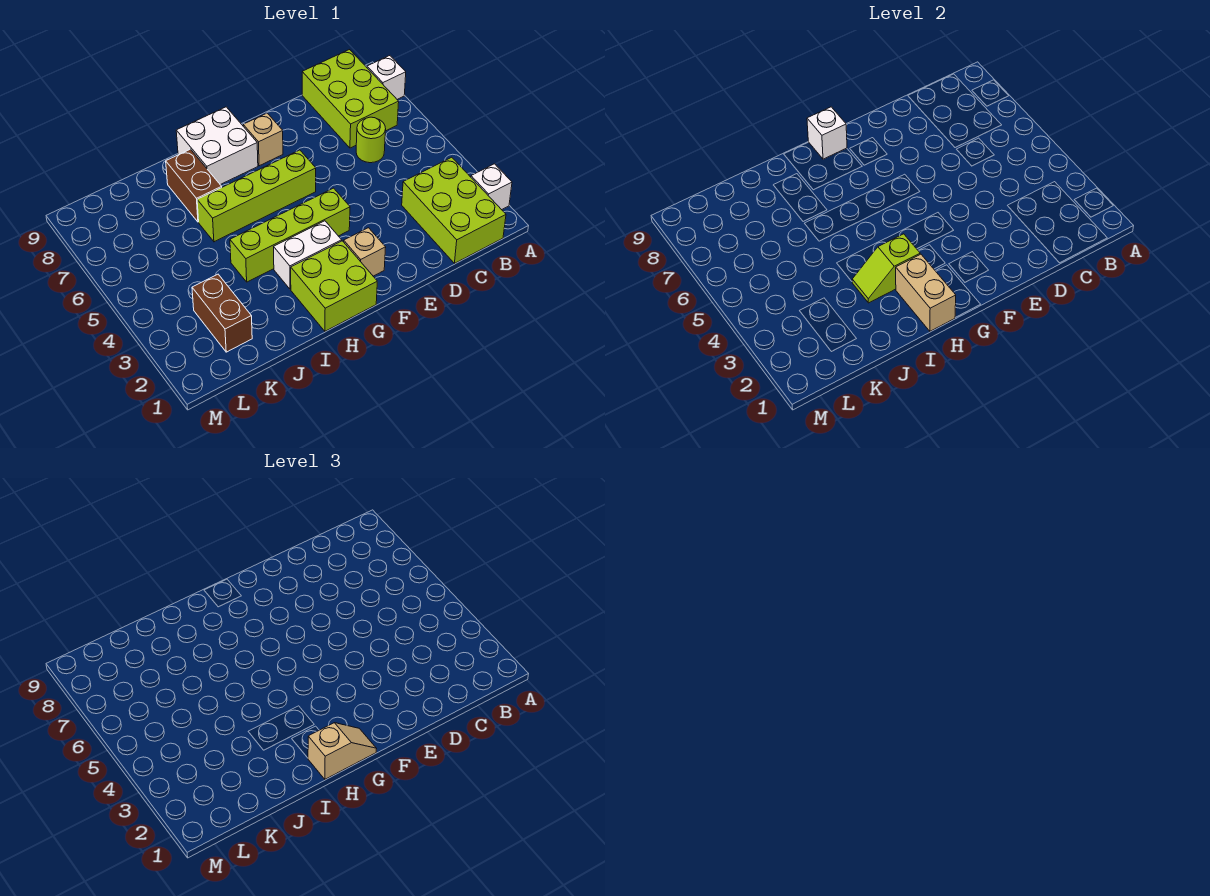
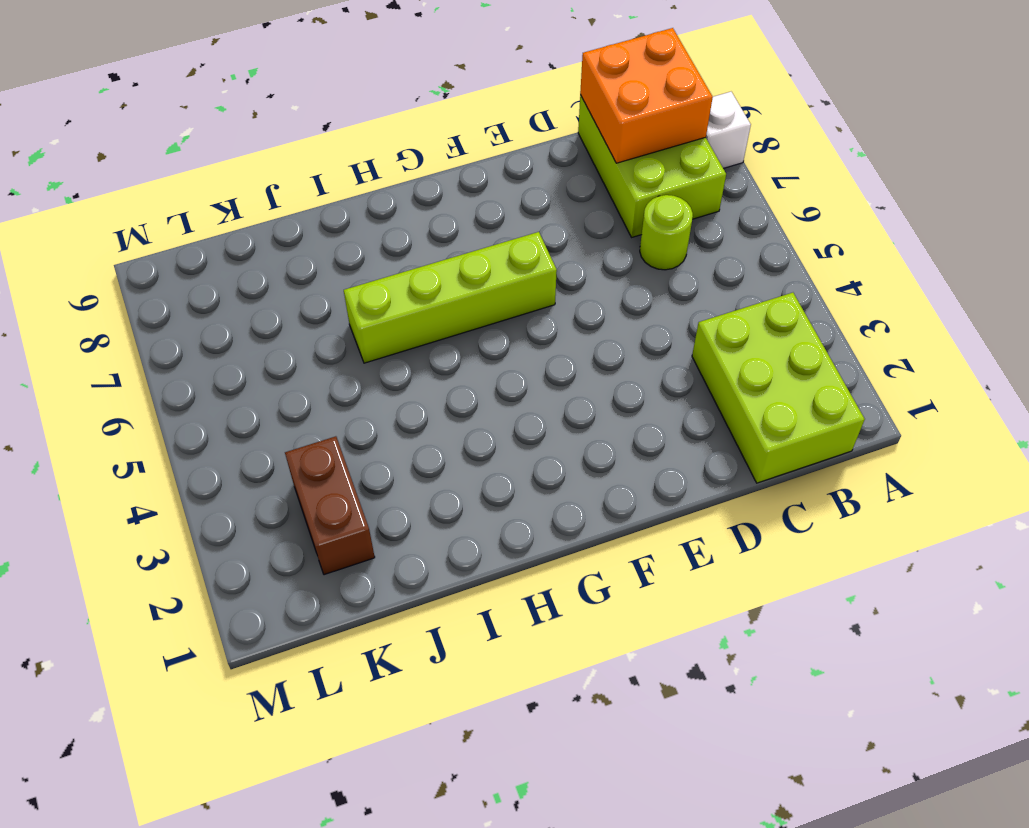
orange 2x2 brick [580,28,713,163] -> none
none -> white 1x1 brick [471,164,512,210]
none -> tan 1x1 brick [344,228,386,276]
none -> lime 1x4 brick [230,188,350,282]

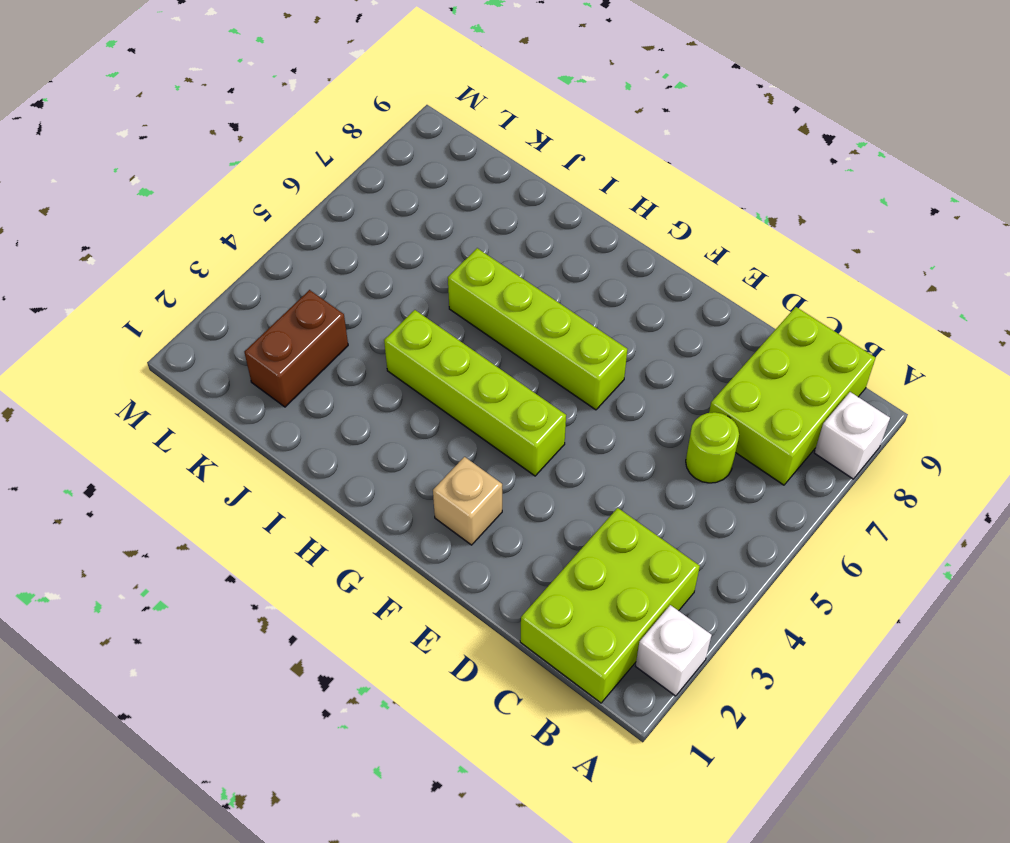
none -> tan 1x1 brick [243,113,283,166]
none -> lime 2x2 brick [291,241,377,331]
none -> white 1x2 brick [274,221,342,289]

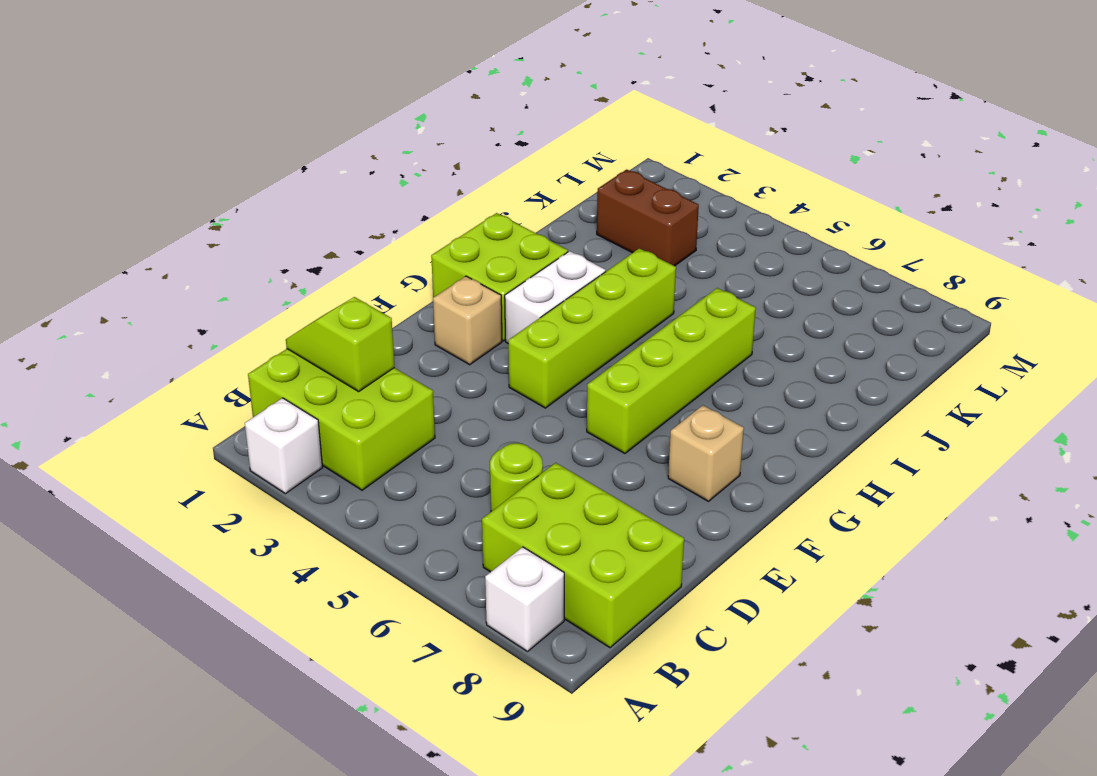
lime 1x2 slope [286,297,395,392] -> lime 1x2 slope turned to [852,234,920,303]
none -> white 2x2 brick [176,107,258,185]
none -> brown 1x2 brick [166,149,222,222]
none -> white 1x1 brick [807,107,847,159]

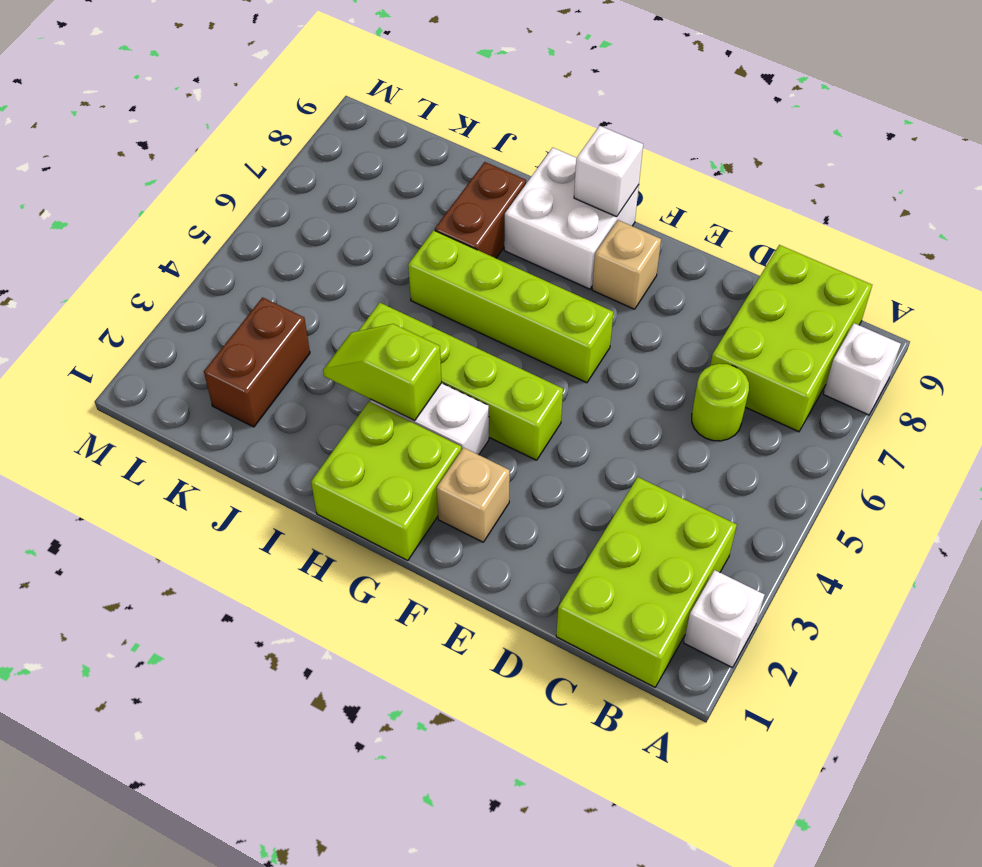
none -> tan 1x2 brick [896,254,956,331]
none -> tan 1x2 slope [308,723,377,779]

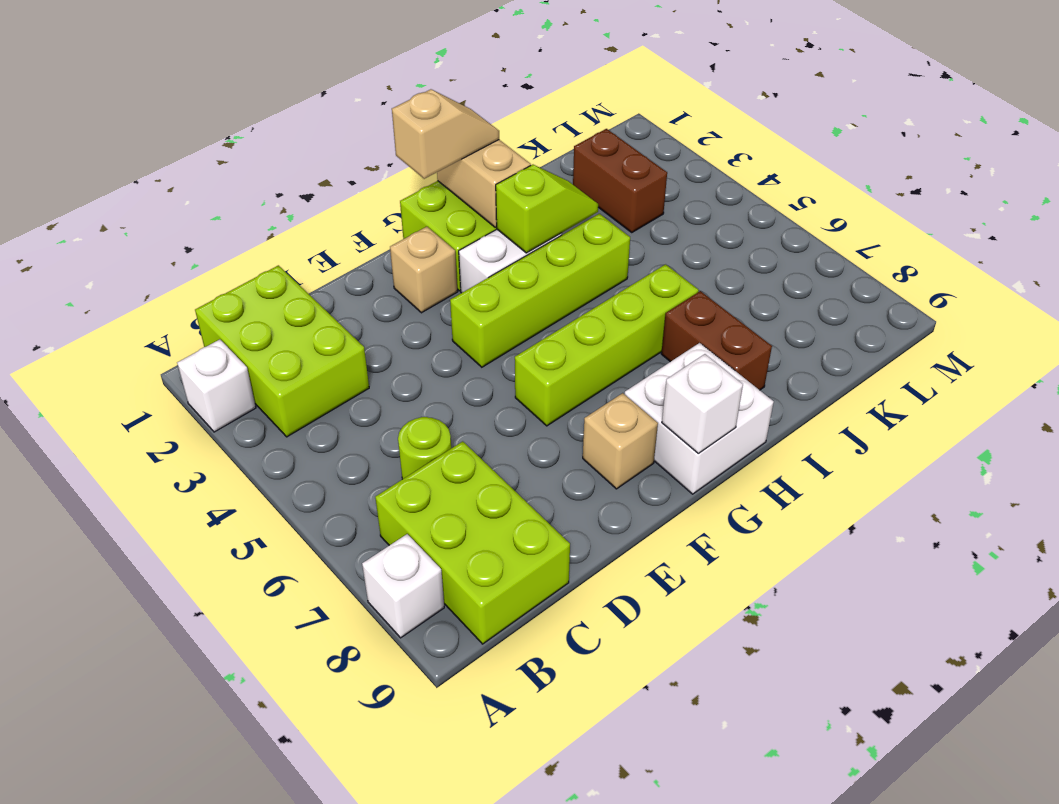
tan 1x2 slope [392,89,499,179] -> tan 1x2 slope turned to [308,723,377,779]

